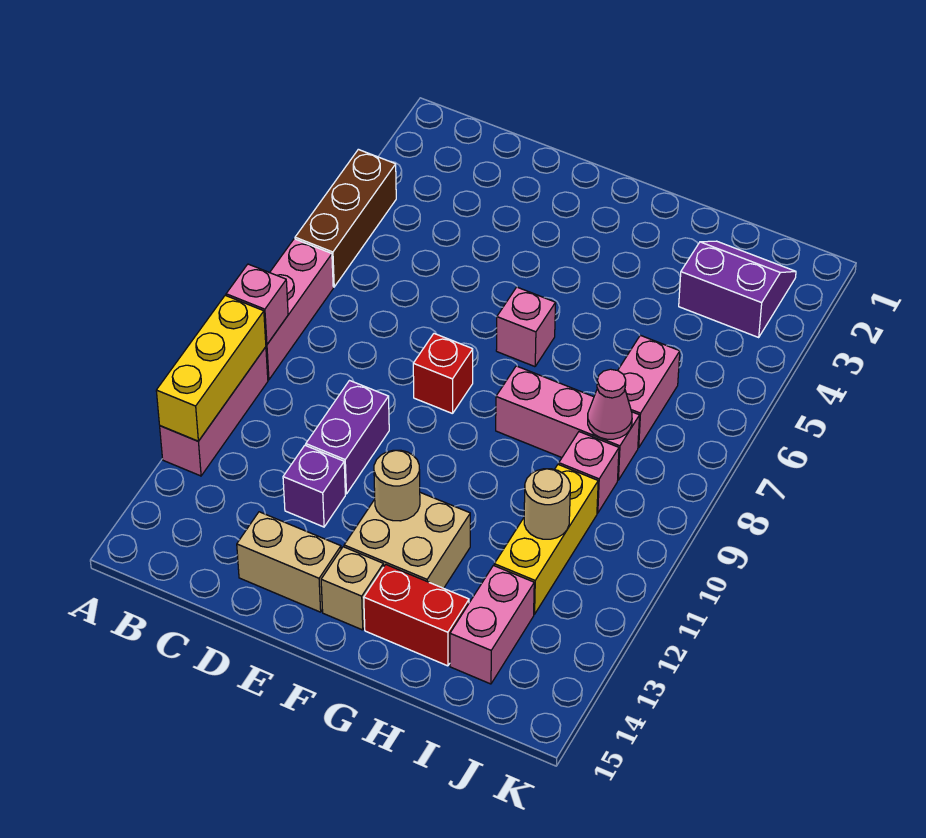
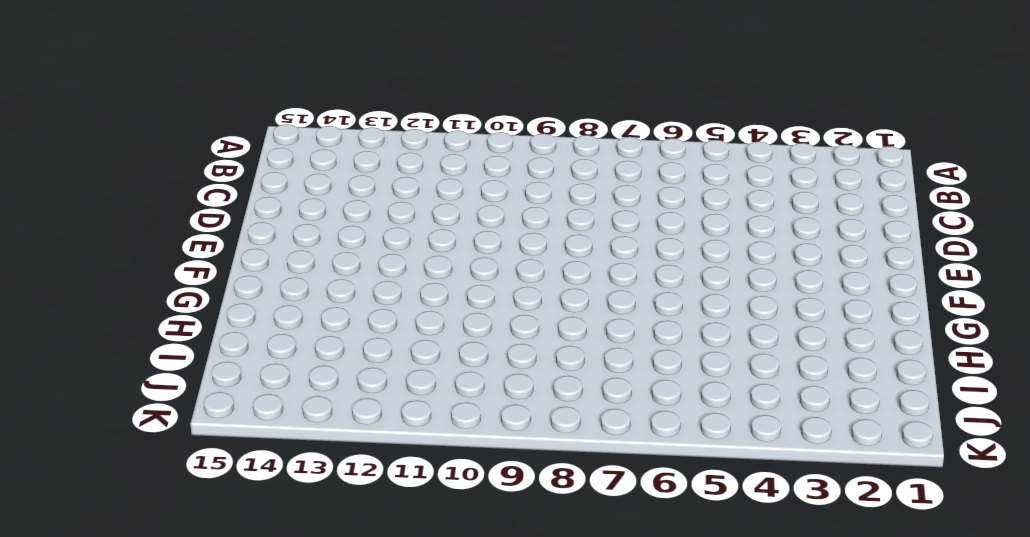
none -> brown 1x3 brick [295,149,396,287]
none -> pink 1x3 brick [266,239,333,380]
none -> pink 1x3 brick [160,347,268,476]

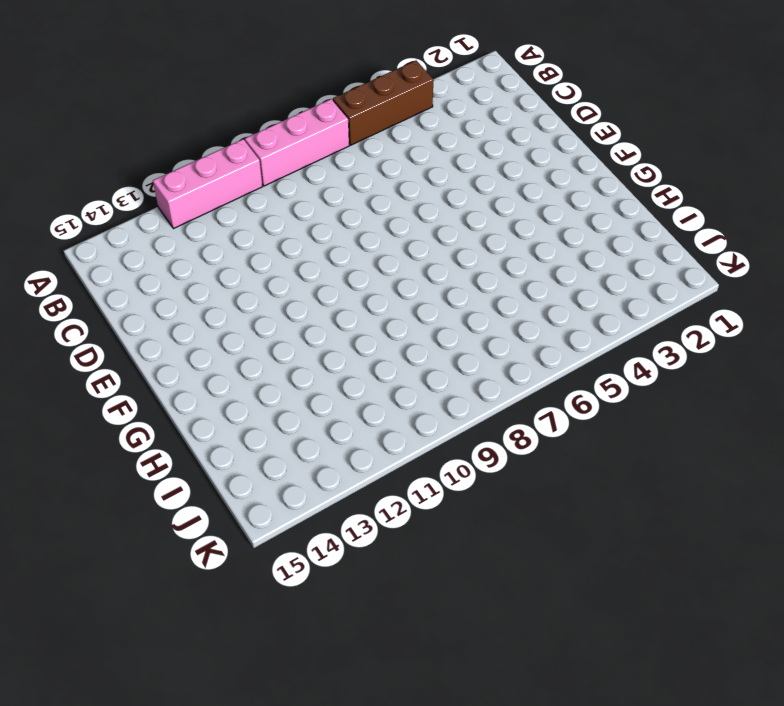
none -> purple 1x2 brick [306,381,389,494]
none -> purple 1x1 brick [283,445,345,527]
none -> tan 1x2 brick [237,512,341,612]

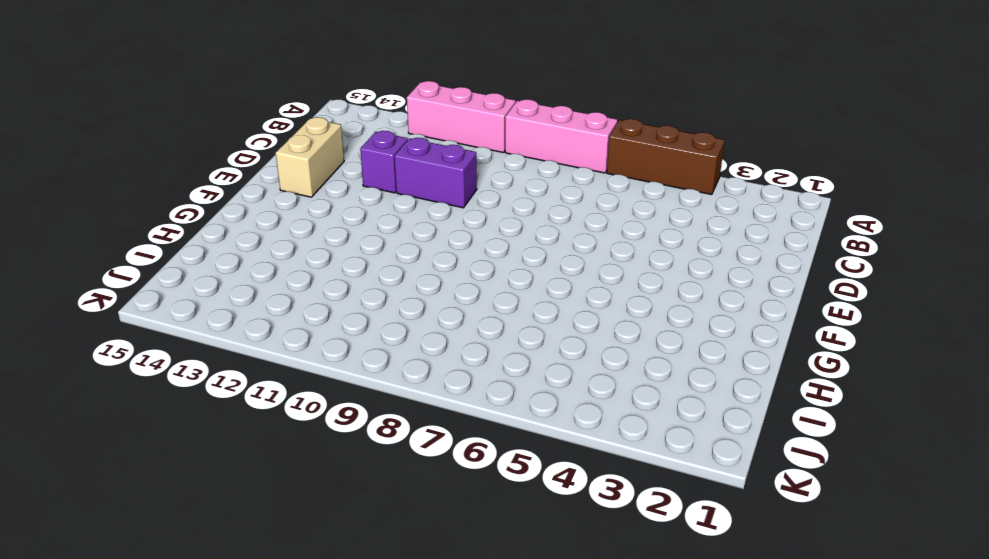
none -> red 1x1 brick [413,334,473,414]
none -> pink 1x1 brick [496,287,556,367]
none -> tan 2x2 brick [344,493,470,588]

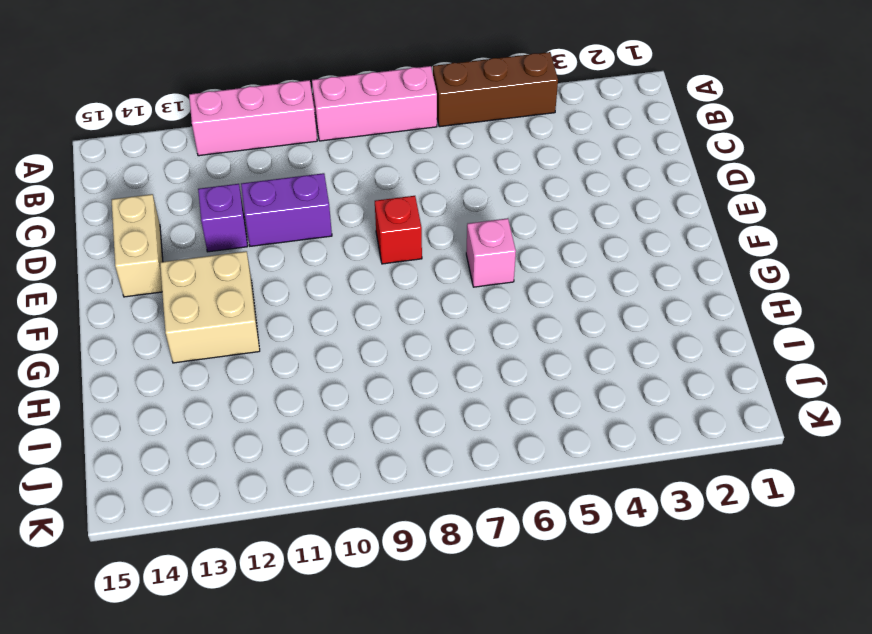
none -> tan 1x1 brick [321,547,383,630]
none -> pink 1x3 brick [496,366,640,480]
none -> red 1x2 brick [364,564,469,666]

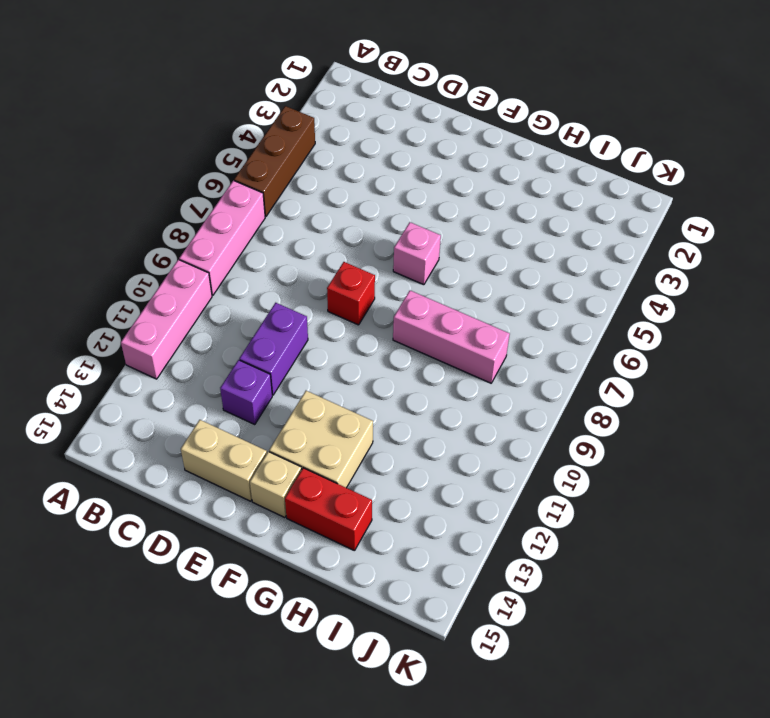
none -> purple 2x2 slope [679,241,796,337]
none -> pink 1x2 brick [618,335,680,448]
none -> pink 1x1 brick [559,432,619,513]

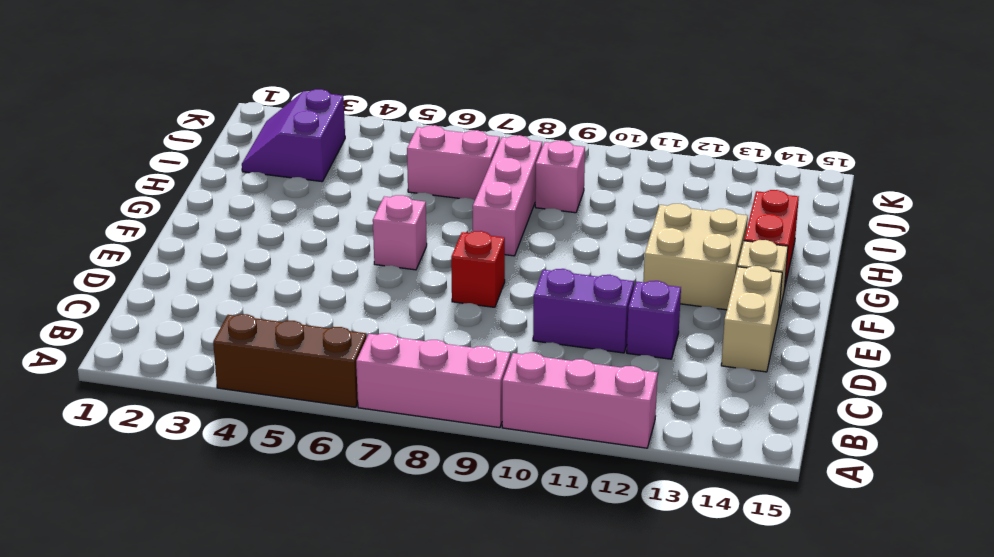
none -> yellow 1x3 brick [494,464,598,614]
none -> pink 1x2 brick [450,566,534,684]
none -> pink 1x1 brick [226,264,288,345]

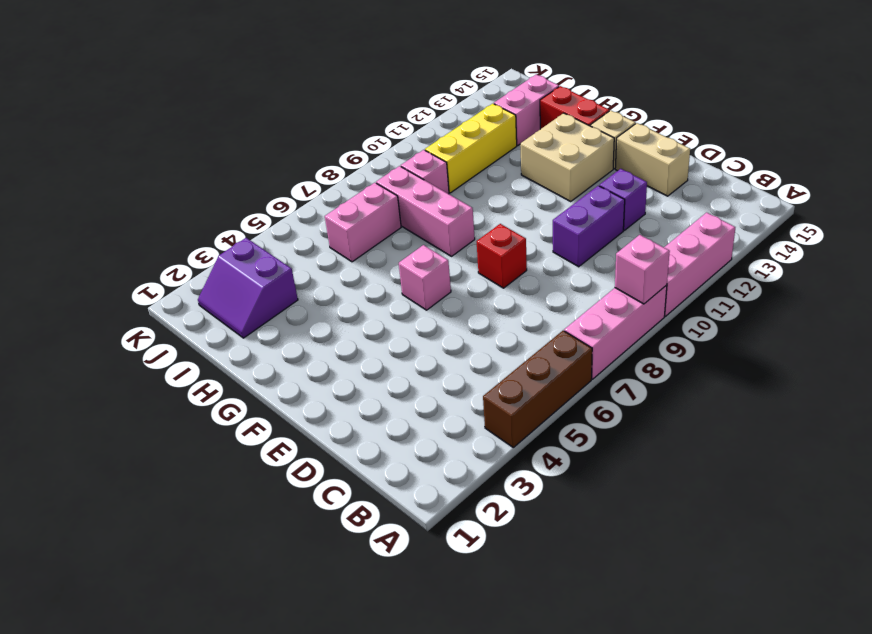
none -> yellow 1x3 brick [156,295,266,441]
none -> tan 1x1 round brick [374,450,420,521]
none -> pink 1x1 cone [588,369,632,439]

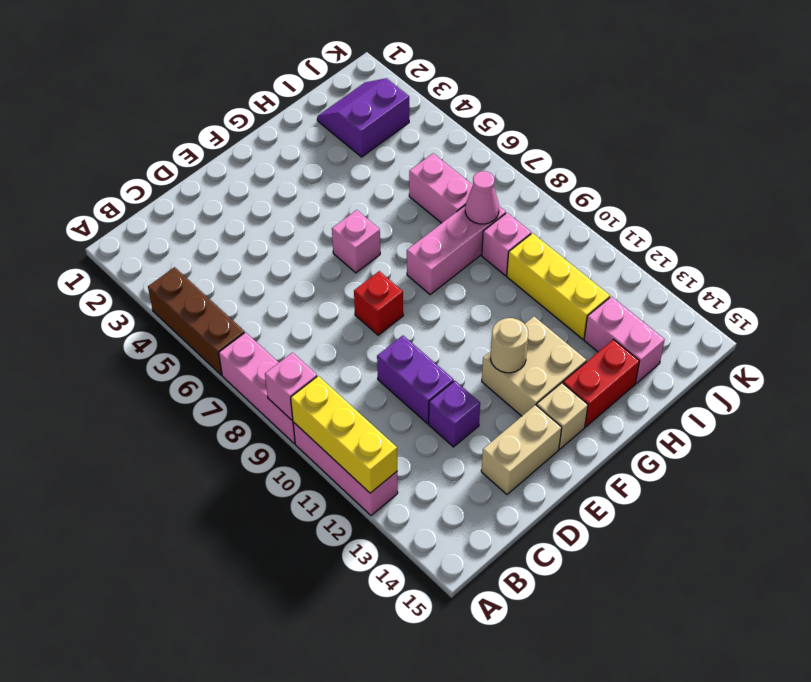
none -> tan 1x1 round brick [524,469,570,539]

